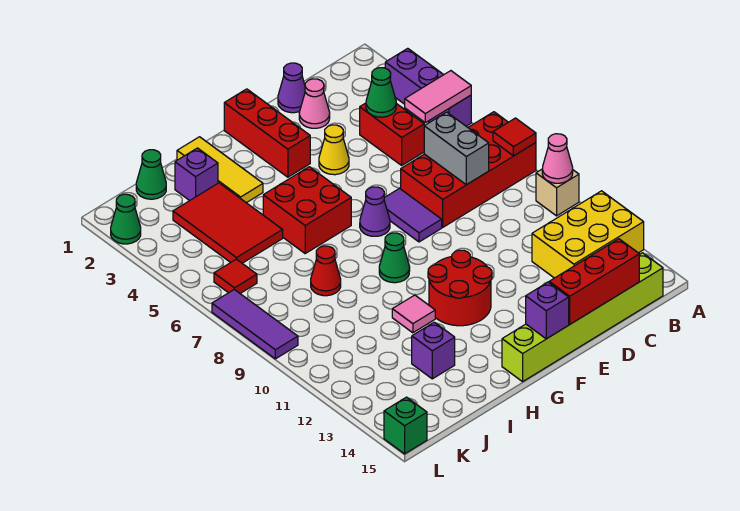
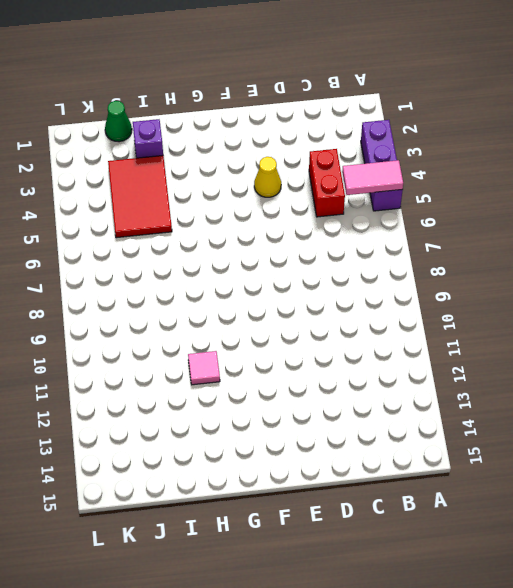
none -> red 2x4 brick [401,112,536,227]
none -> tan 1x1 brick [536,170,579,216]
none -> yellow 2x3 brick [532,191,644,278]
none -> lime 1x6 brick [502,253,663,382]

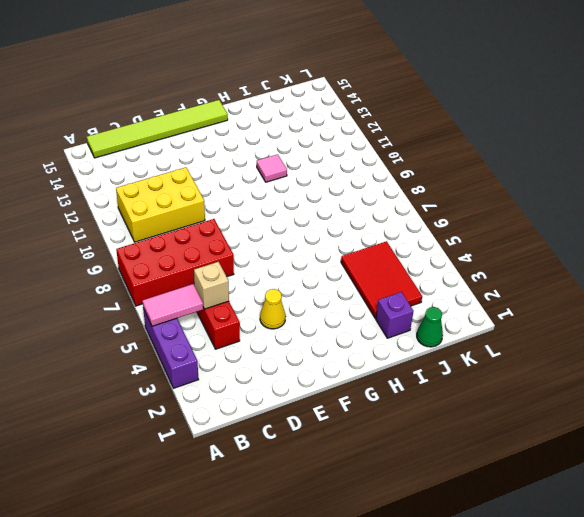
yellow 2x3 brick [116,167,205,242] -> yellow 2x3 brick moved to [532,191,644,278]
lime 1x6 tile [87,100,228,158] -> lime 1x6 brick [502,253,663,382]
tan 1x1 brick [194,262,229,309] -> tan 1x1 brick moved to [536,170,579,216]
none -> purple 1x1 cone [278,63,305,113]
none -> pink 1x1 cone [299,79,330,128]
none -> purple 1x2 tile [384,189,442,242]
none -> red 1x3 brick [224,89,310,177]

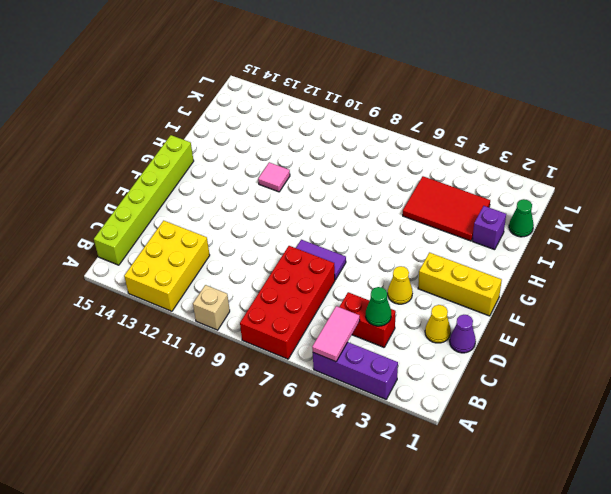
yellow 1x1 cone [425,305,451,343] -> pink 1x1 cone [299,79,330,128]
yellow 1x3 brick [418,253,502,316] -> red 1x3 brick [224,89,310,177]
none -> purple 1x1 cone [360,187,390,236]
none -> red 2x2 round brick [428,250,492,326]
none -> red 2x2 brick [263,167,351,253]
none -> green 1x1 cone [379,233,410,283]

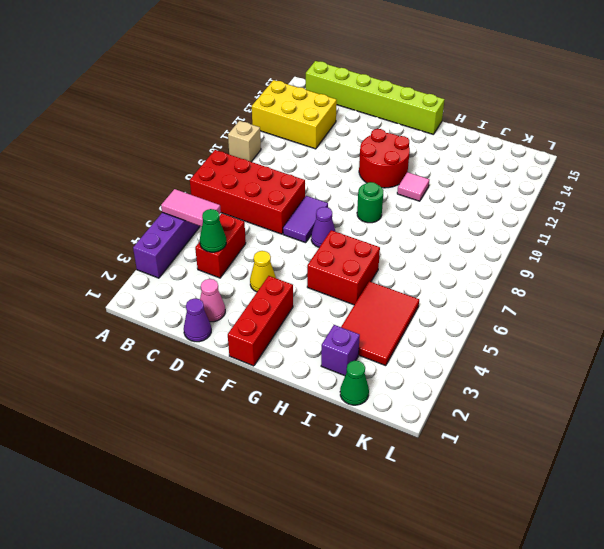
green 1x1 round brick [357,182,383,223] -> green 1x1 cone [379,233,410,283]
none -> yellow 1x3 tile [177,137,263,203]
none -> red 1x1 cone [311,246,341,296]
none -> purple 1x1 brick [412,322,455,379]
none -> red 1x1 tile [214,259,257,293]

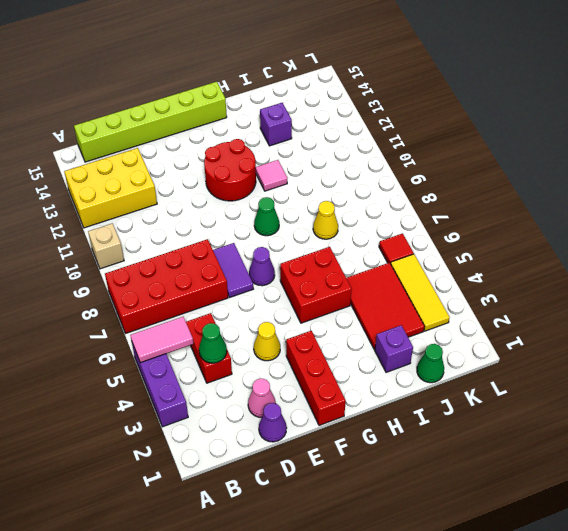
yellow 1x1 cone [313,201,338,239] -> red 1x1 cone [311,246,341,296]
yellow 1x3 tile [391,254,450,331] -> yellow 1x3 tile moved to [177,137,263,203]
none -> green 1x1 cone [111,194,141,244]
none -> purple 1x3 tile [212,290,298,359]
none -> green 1x1 brick [384,397,427,454]
none -> red 1x1 tile [493,118,536,156]

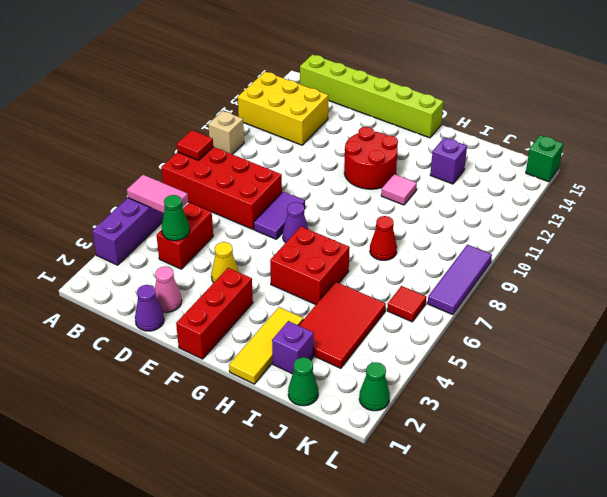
none -> green 1x1 cone [379,233,410,283]
none -> pink 1x1 cone [542,134,573,183]
none -> grey 1x2 brick [424,112,489,185]
none -> red 1x3 brick [549,239,639,324]

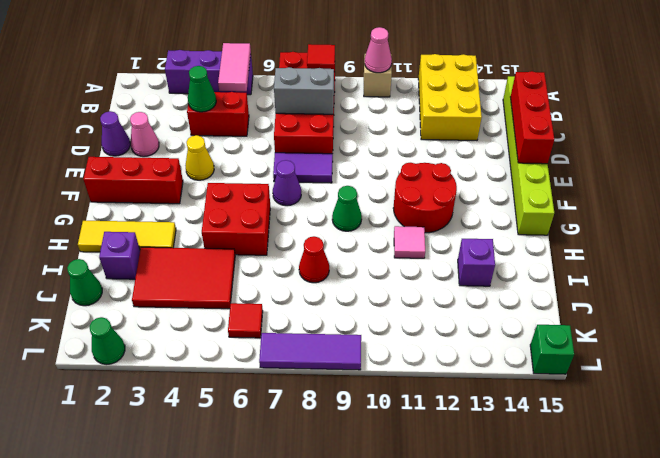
none -> purple 1x1 brick [526,282,569,339]

